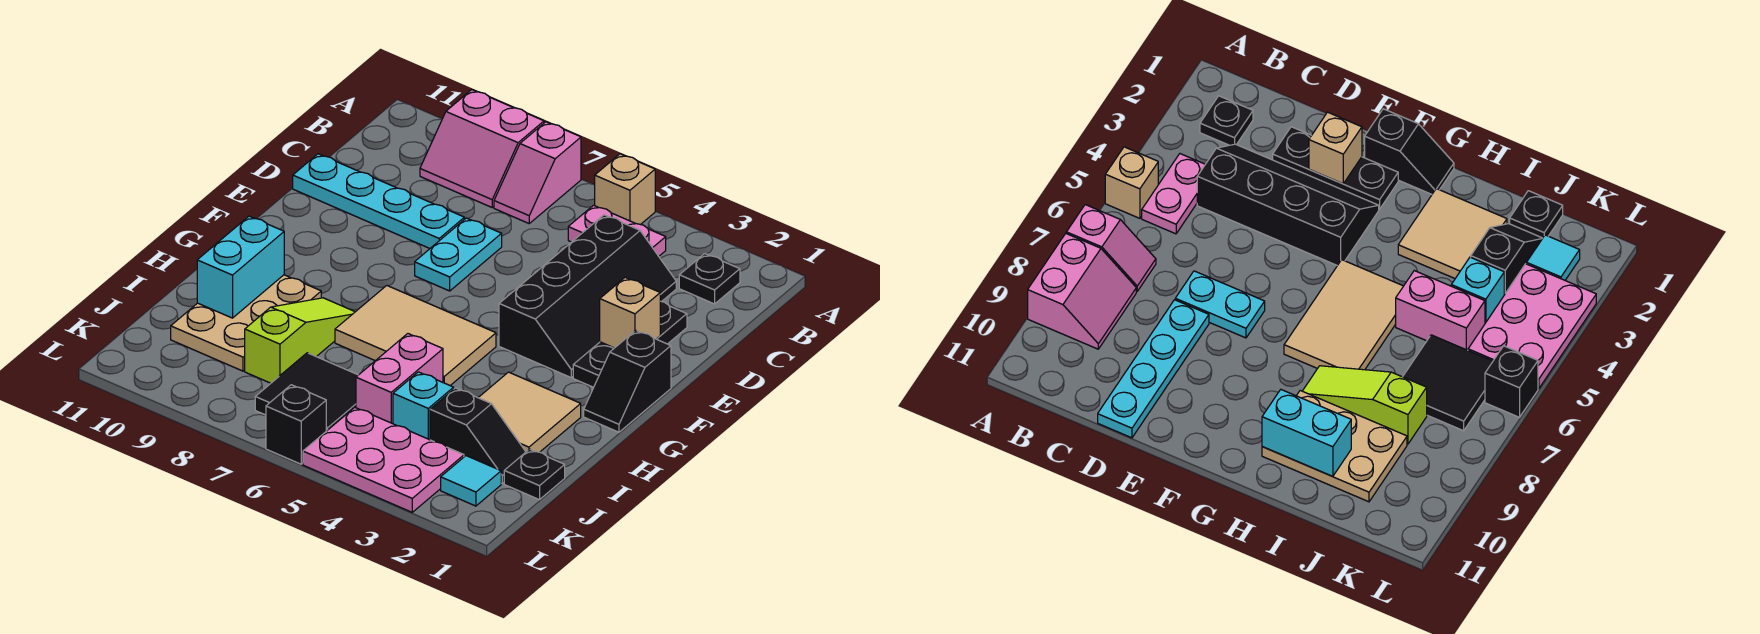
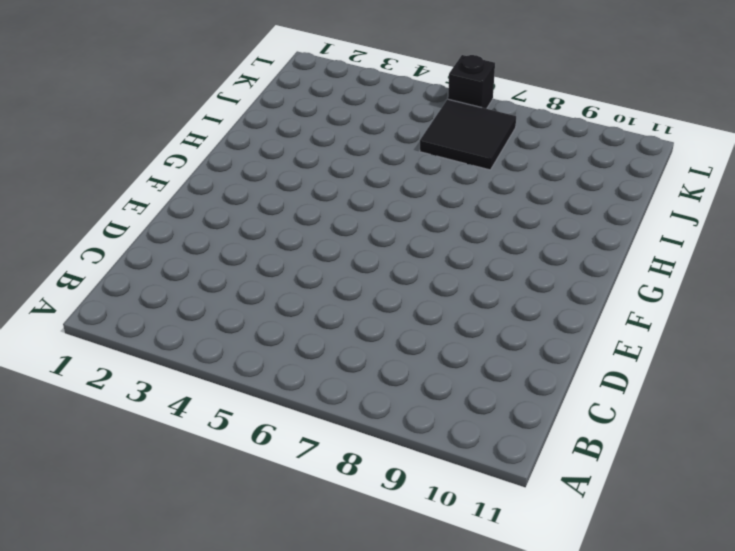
none -> tan 1x1 brick [595,154,655,225]
none -> pink 1x2 slope [494,122,581,223]
none -> pink 2x2 slope [420,90,544,207]

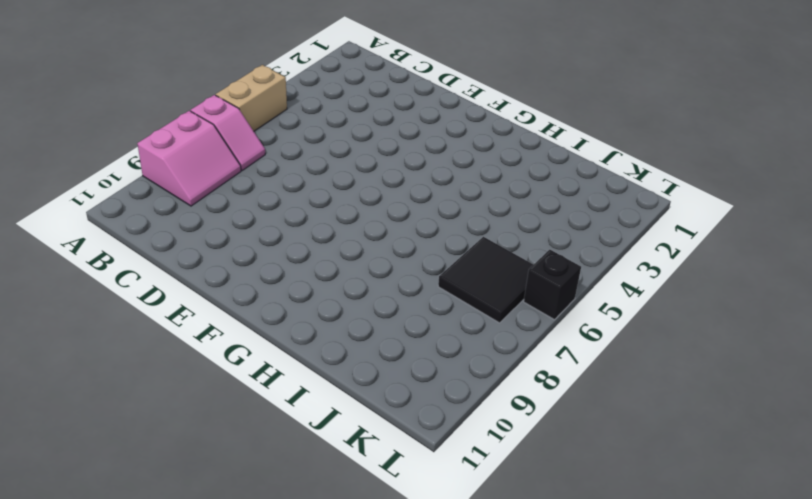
tan 1x2 brick [216,65,287,131] -> tan 1x1 brick [595,154,655,225]
none -> black 1x1 plate [679,254,740,304]
none -> pink 1x2 plate [568,205,666,256]
none -> black 2x4 slope [499,215,676,378]

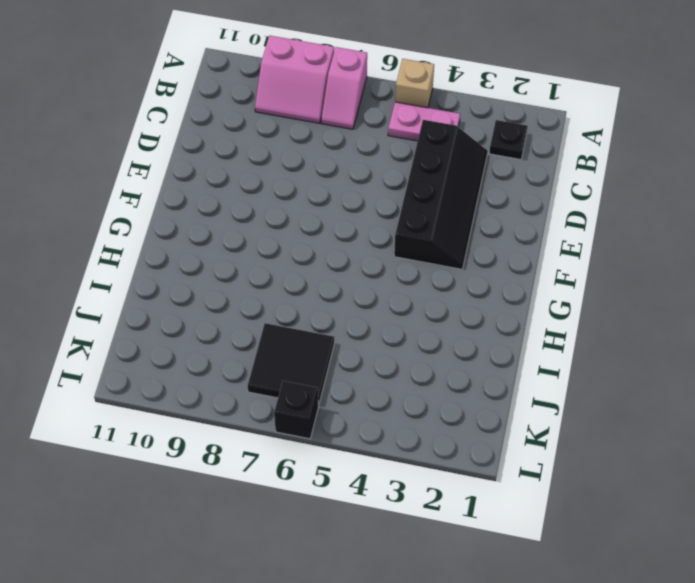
none -> black 1x3 plate [573,301,687,387]
none -> cyan 1x2 plate [415,218,502,291]
none -> cyan 1x4 plate [293,154,464,248]

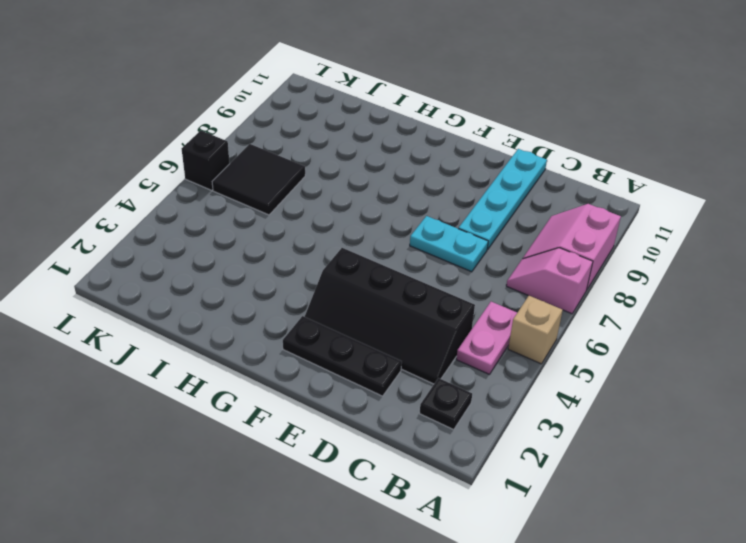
none -> black 1x2 slope [584,330,671,432]
none -> tan 2x3 tile [335,286,496,385]
none -> tan 2x2 tile [478,372,581,452]

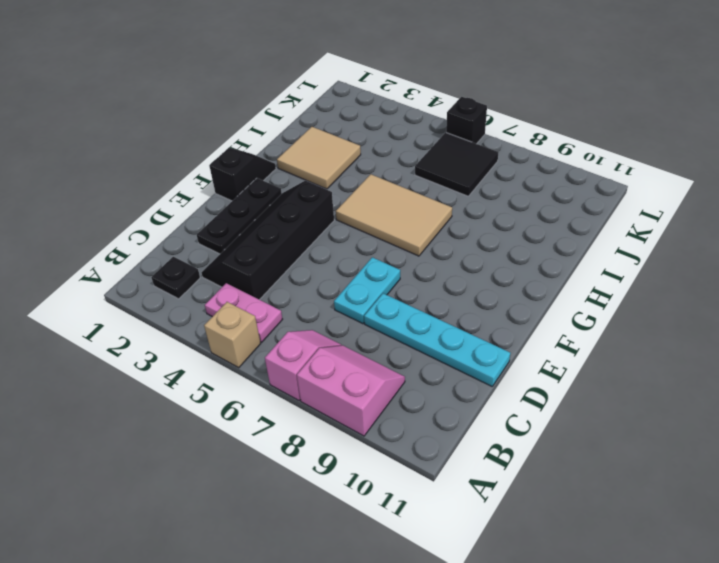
none -> lime 1x3 slope [245,298,355,383]
none -> tan 2x3 plate [171,275,321,371]
none -> pink 1x2 brick [356,334,443,424]

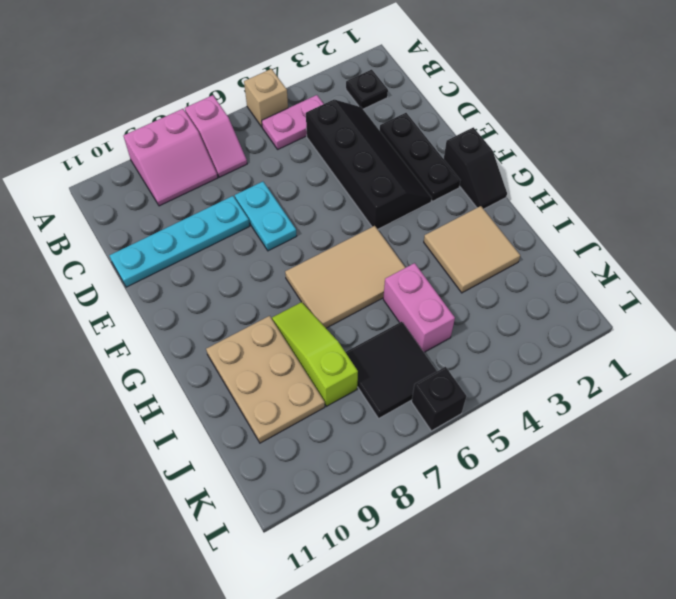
none -> black 1x1 plate [504,449,565,500]
none -> black 1x2 slope [430,388,526,483]
none -> cyan 1x1 brick [393,372,454,440]

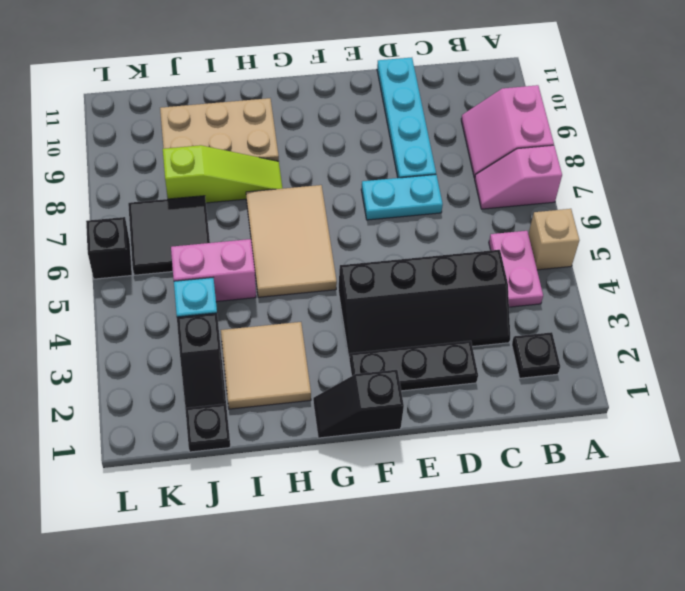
none -> cyan 1x1 tile [441,456,501,506]
none -> pink 2x3 plate [303,407,464,512]
none -> tan 1x1 brick [600,277,660,348]

